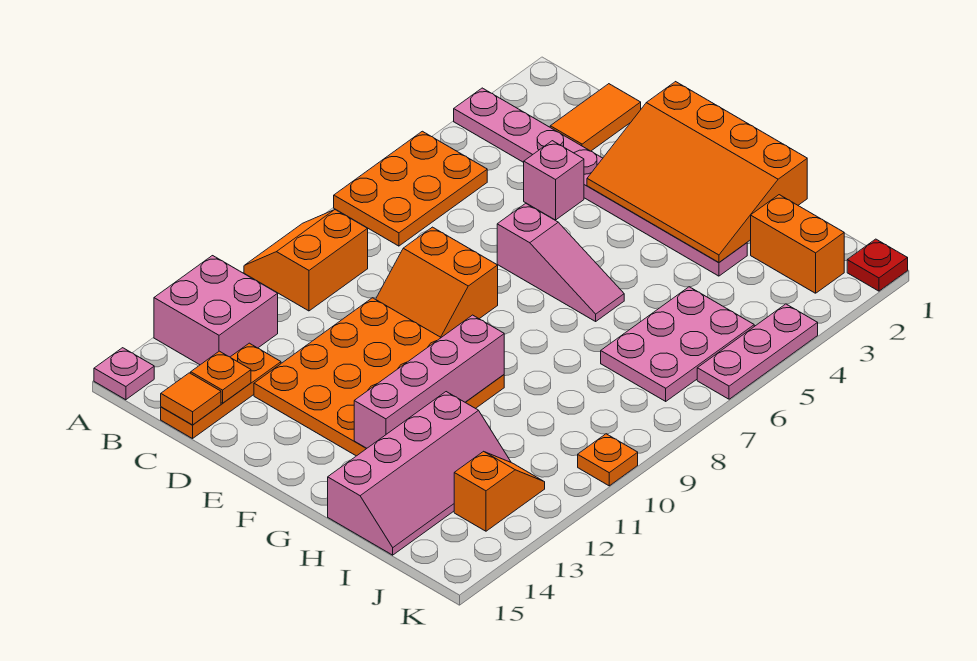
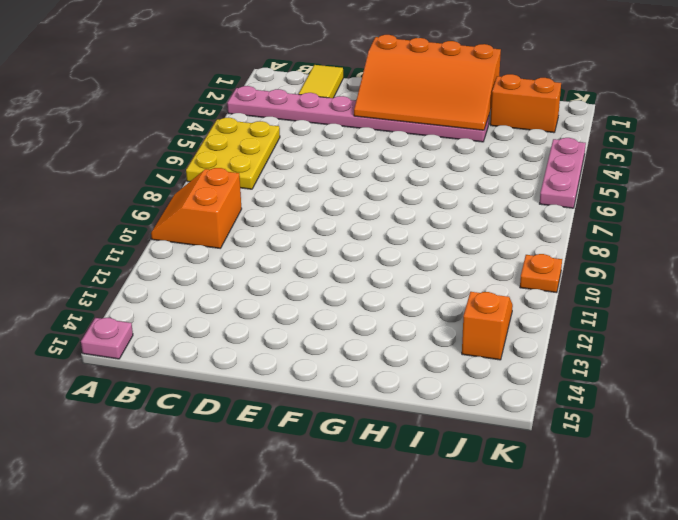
yellow 2x3 plate [186,118,280,189] -> orange 2x3 plate [334,131,487,246]
yellow 1x2 tile [299,65,343,98] -> orange 1x2 tile [550,84,641,151]
none -> pink 2x2 brick [154,256,278,365]
none -> orange 1x3 plate [161,343,281,439]
none -> pink 1x1 brick [524,141,584,220]

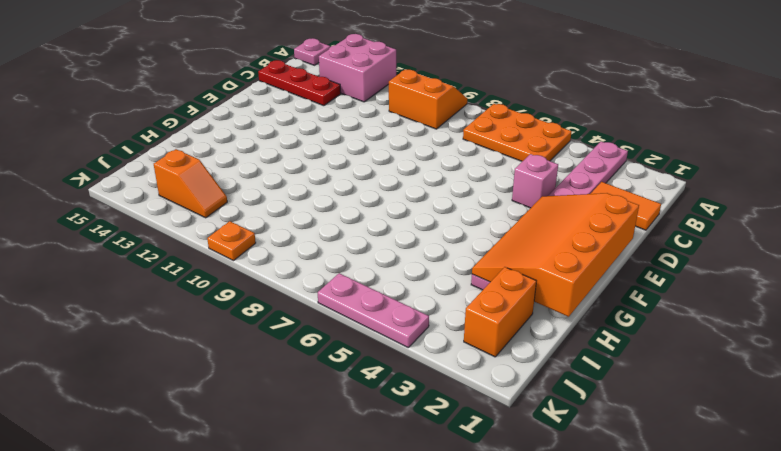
red 1x3 plate [258,60,341,106] -> orange 1x3 plate [161,343,281,439]
none -> orange 2x2 slope [376,227,498,337]
none -> orange 4x4 plate [254,298,504,456]
none -> pink 1x3 slope [497,203,624,321]

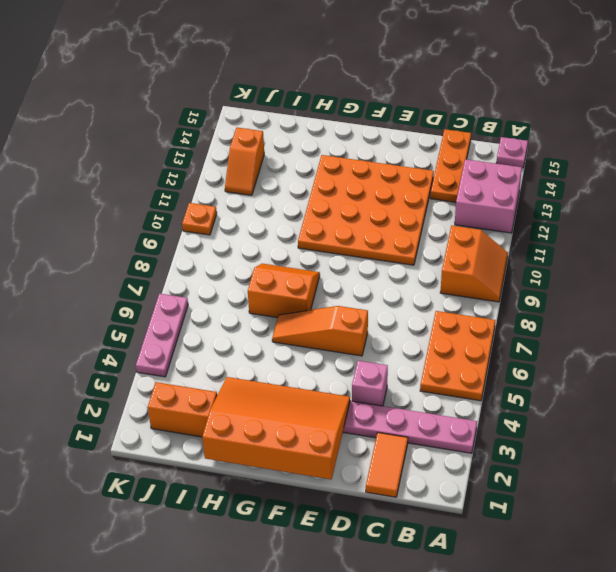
orange 1x3 slope [272,306,368,356] -> pink 1x3 slope [497,203,624,321]
orange 2x2 slope [248,264,320,318] -> orange 2x2 slope moved to [376,227,498,337]
none -> pink 2x4 slope [328,392,511,555]
none -> pink 2x3 plate [601,287,754,401]
none -> red 1x1 plate [847,239,908,291]

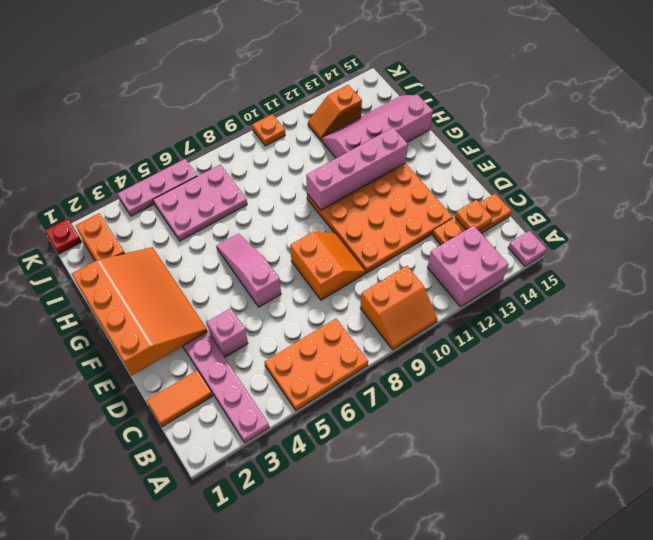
none -> orange 1x1 tile [161,373,221,425]

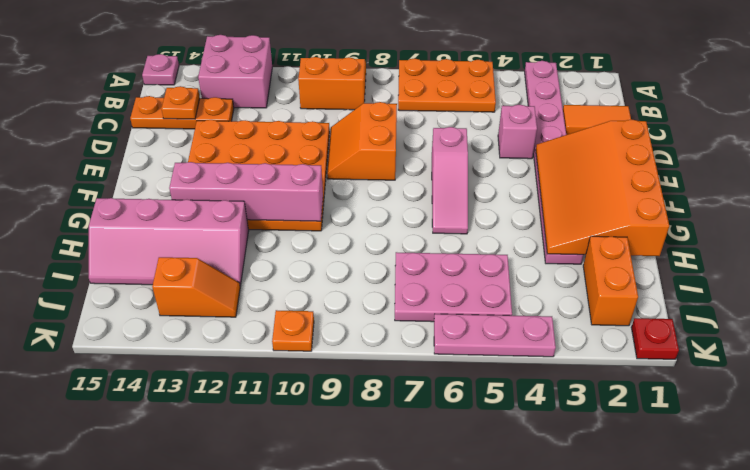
none -> orange 1x1 tile [161,373,221,425]

